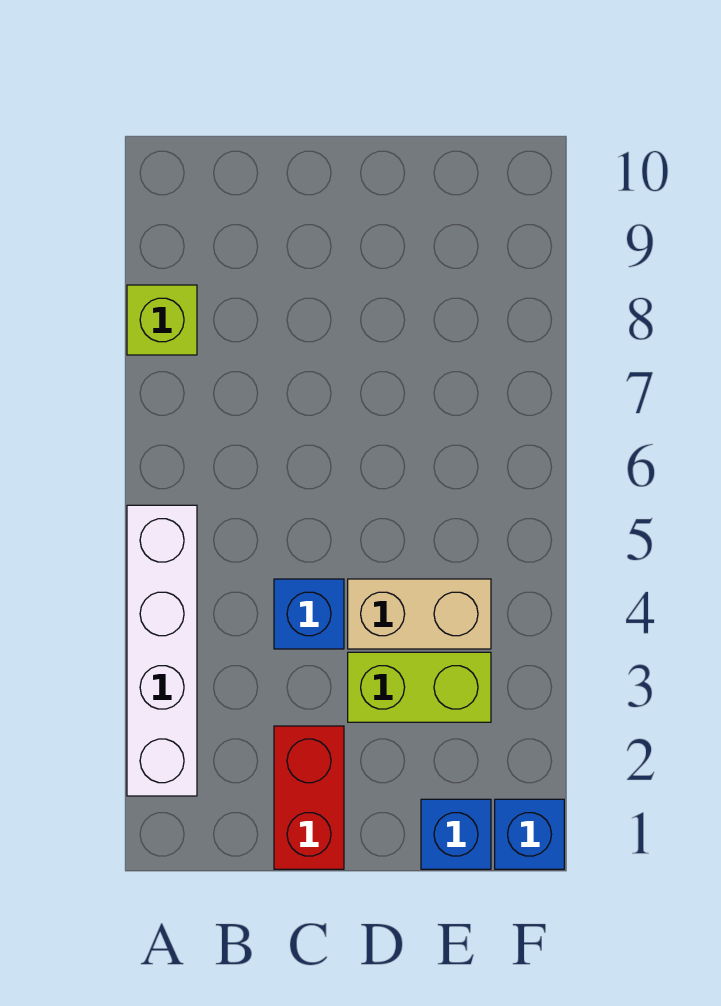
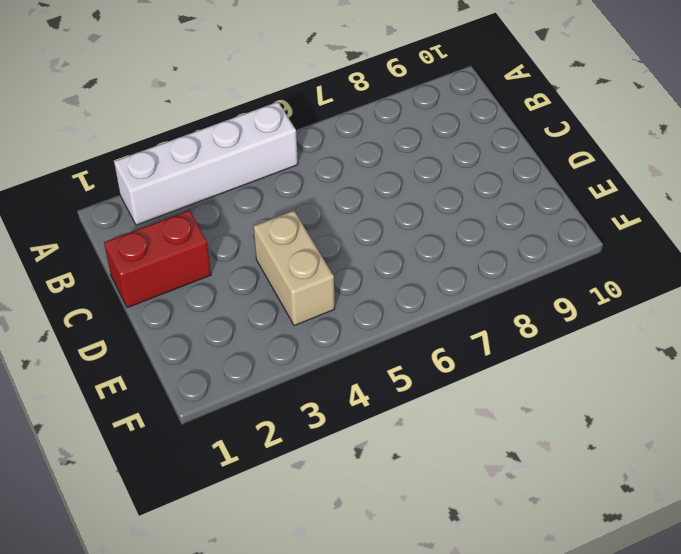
none -> lime 1x1 brick [127,285,197,355]
none -> blue 1x1 brick [274,579,344,649]

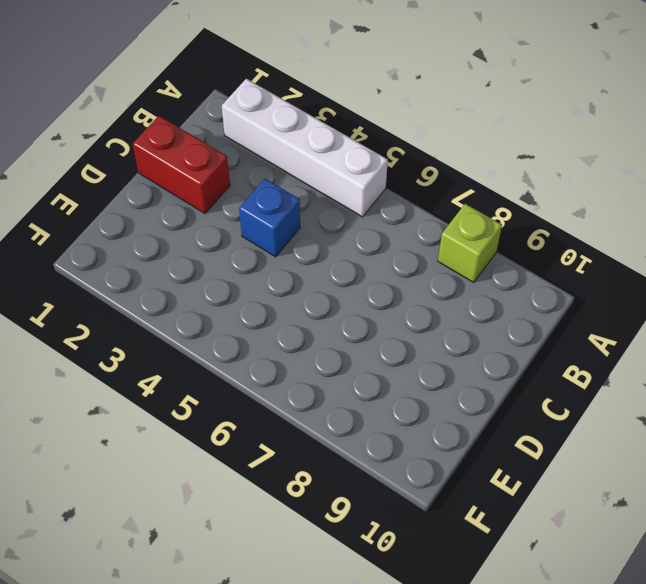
none -> lime 1x2 brick [348,652,491,722]
none -> tan 1x2 brick [348,579,491,649]

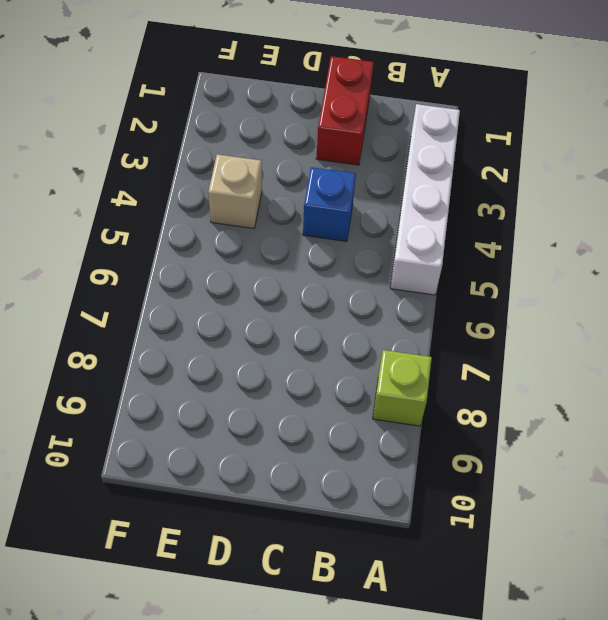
tan 1x1 brick [208,154,262,228] -> tan 1x2 brick [348,579,491,649]
none -> lime 1x2 brick [348,652,491,722]
none -> blue 1x1 brick [421,799,491,869]

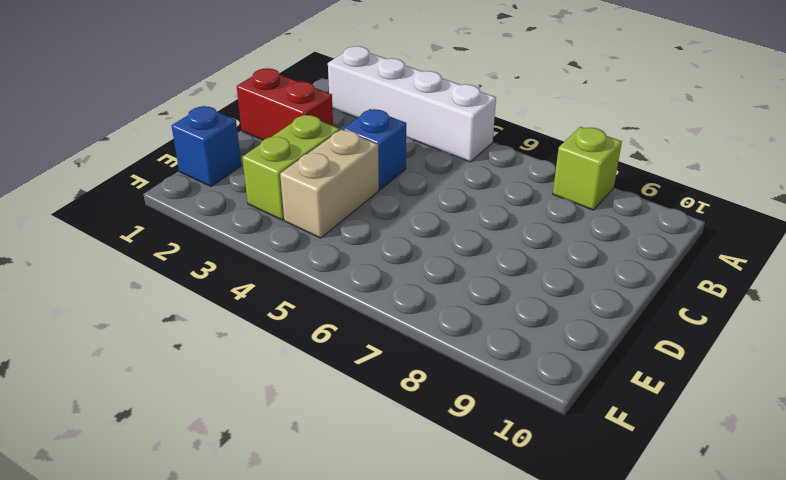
none -> blue 1x1 brick [495,799,564,869]

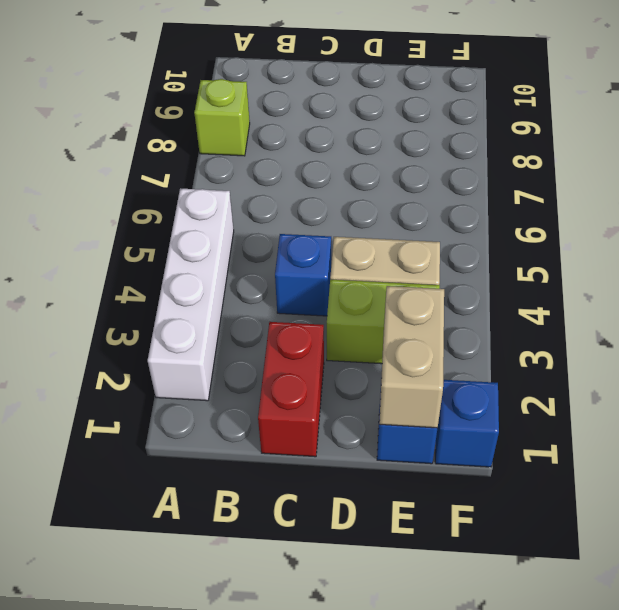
tan 1x2 brick [379,286,444,428] -> none

